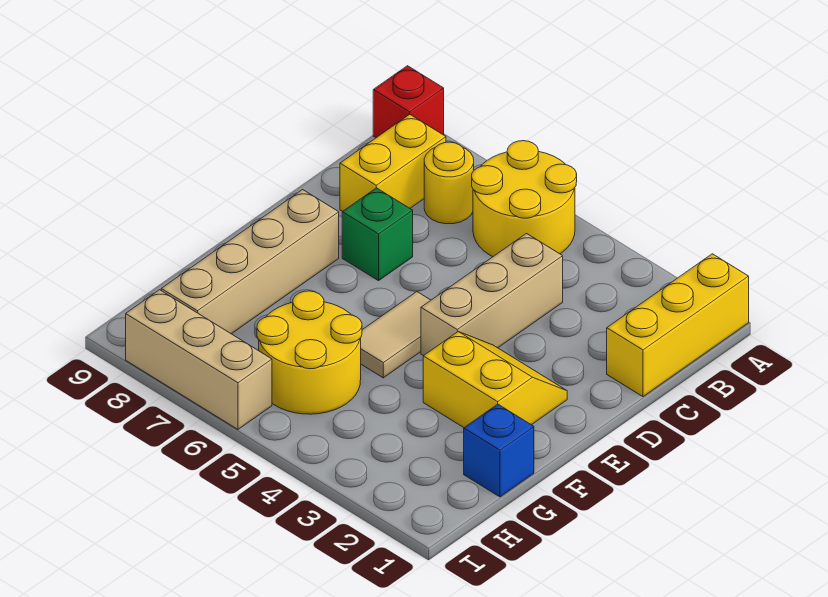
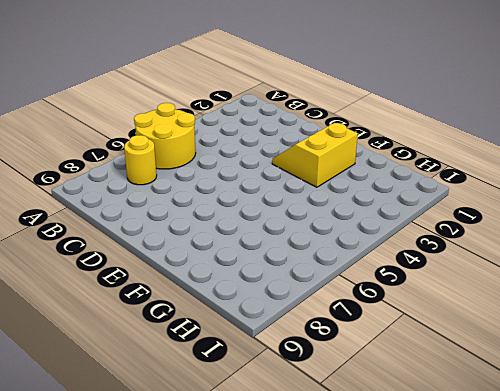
none -> yellow 1x3 brick [607,254,749,397]
none -> red 1x1 brick [373,66,444,138]
none -> yellow 1x2 brick [340,114,446,211]

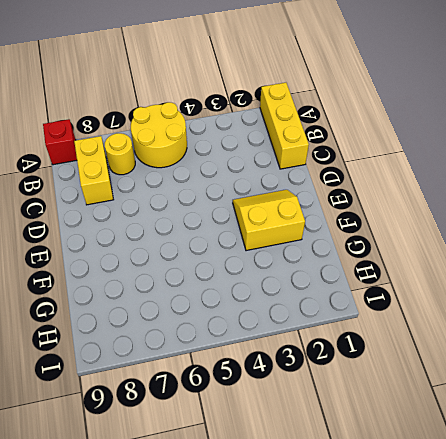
none -> tan 1x3 brick [421,234,563,356]
none -> green 1x1 brick [342,188,413,281]
none -> tan 1x2 tile [361,292,431,378]

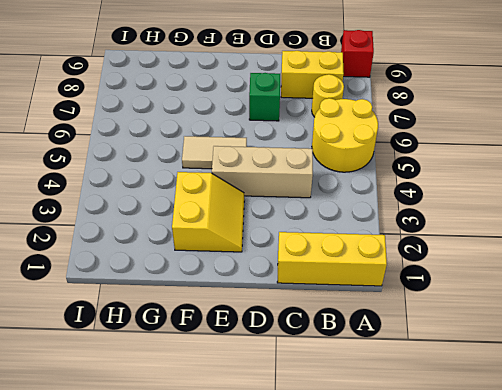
none -> tan 1x4 brick [161,190,339,334]
none -> blue 1x1 brick [464,404,534,497]
none -> yellow 2x2 round brick [257,291,362,414]

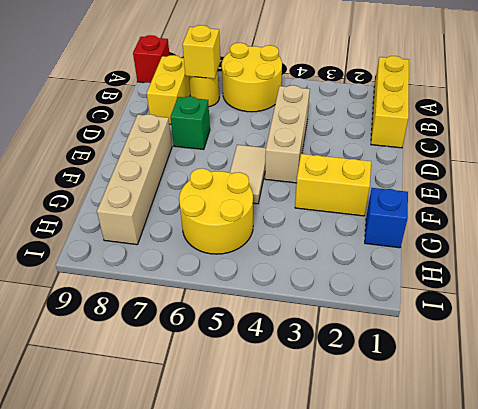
yellow 1x1 brick [182,25,220,79] -> none
none -> tan 1x3 brick [126,290,272,429]

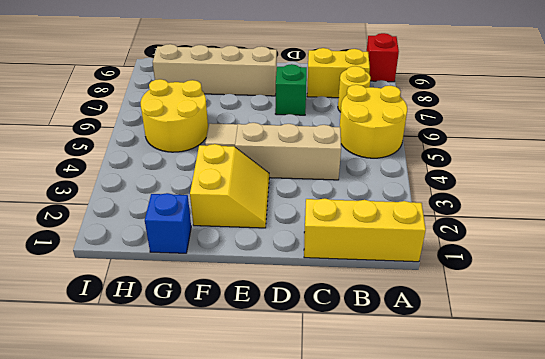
none -> tan 1x3 brick [126,290,272,429]

